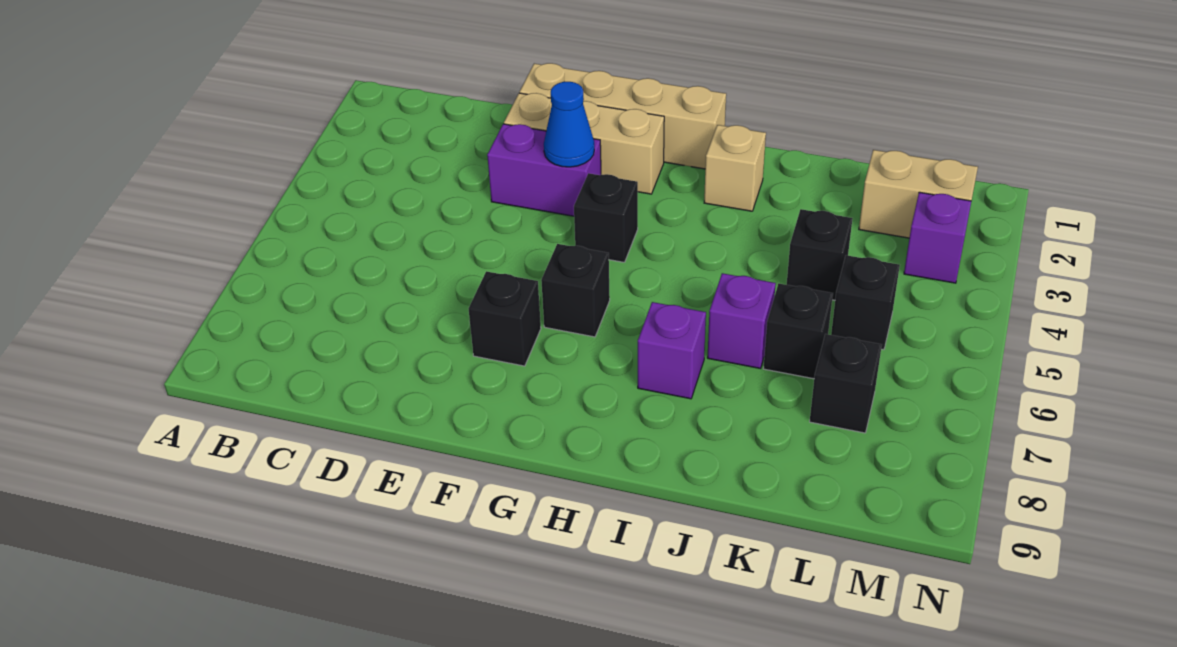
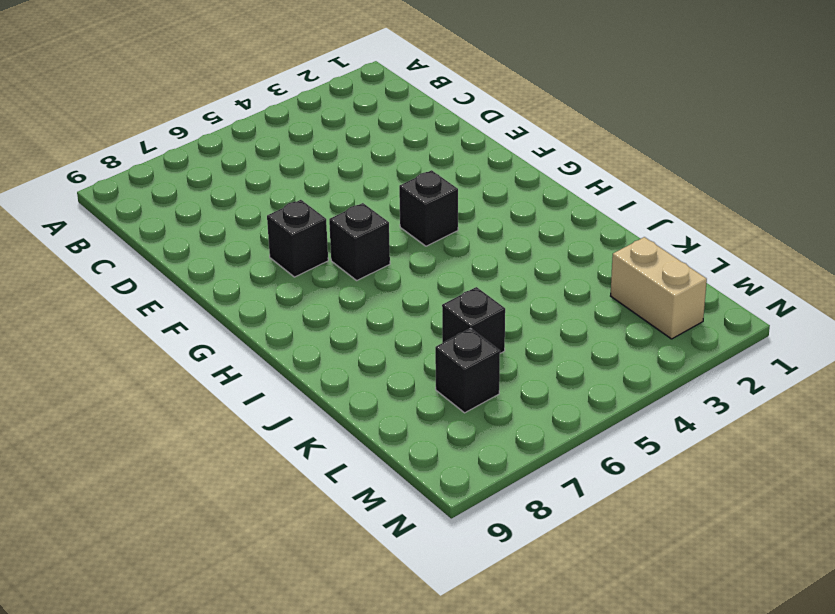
none -> tan 1x4 brick [520,63,726,169]
none -> tan 1x3 brick [504,93,664,194]
none -> purple 1x2 brick [487,124,601,216]

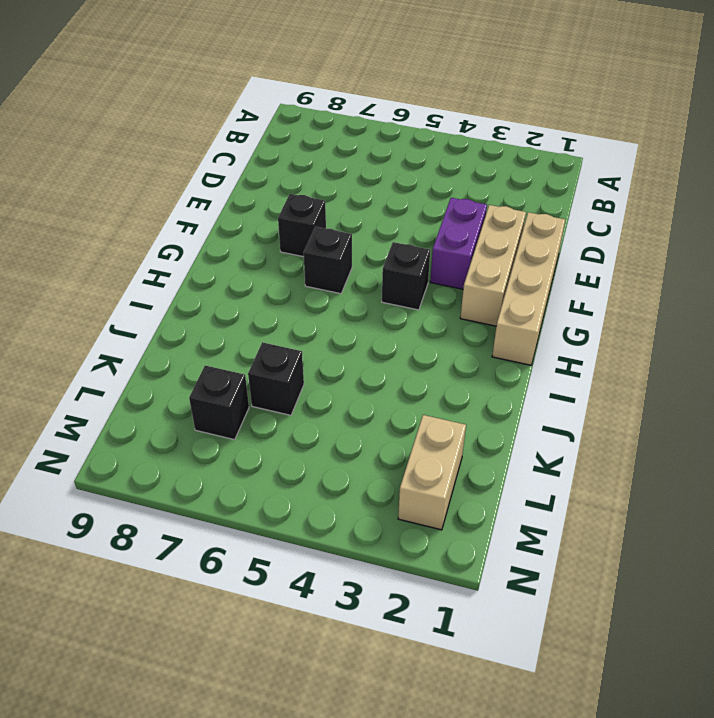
none -> tan 1x1 brick [704,125,766,211]
none -> purple 1x1 brick [638,302,706,399]
none -> purple 1x1 brick [707,273,776,369]

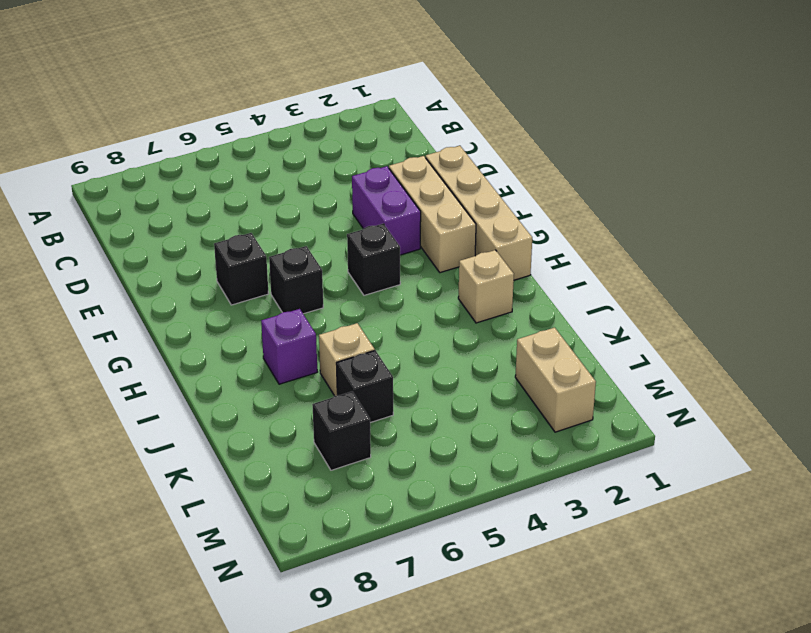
tan 1x1 brick [319,323,375,396] -> purple 1x1 brick [707,273,776,369]
none -> black 1x1 brick [787,209,853,300]
none -> black 1x1 brick [831,255,900,350]
none -> purple 1x1 brick [904,192,971,283]

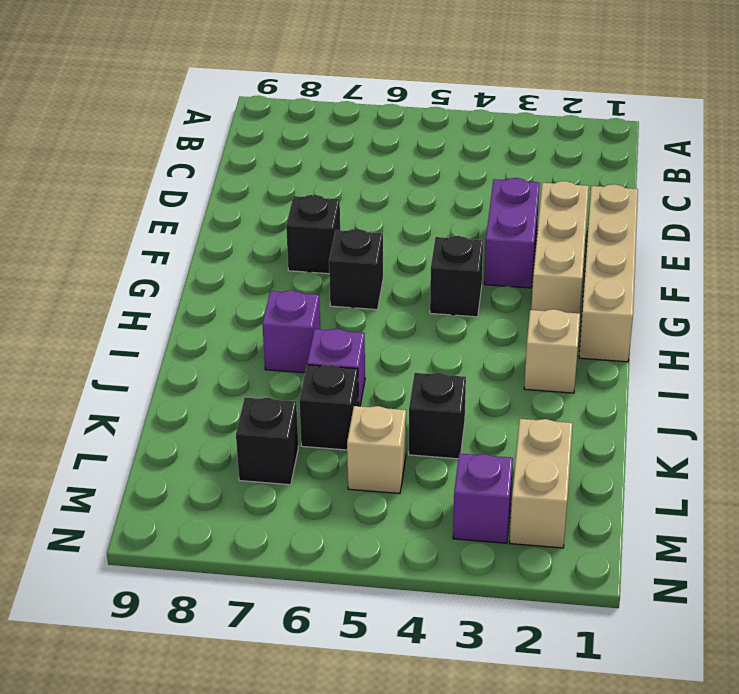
tan 1x1 brick [347,406,406,494] -> black 1x1 brick [831,255,900,350]
none -> blue 1x1 cone [544,82,594,167]

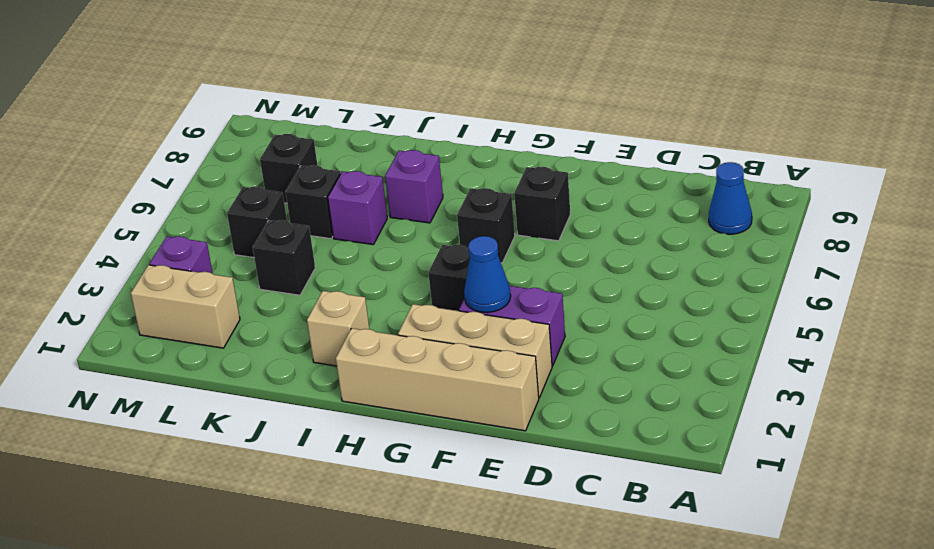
blue 1x1 cone [709,162,752,234] -> none

